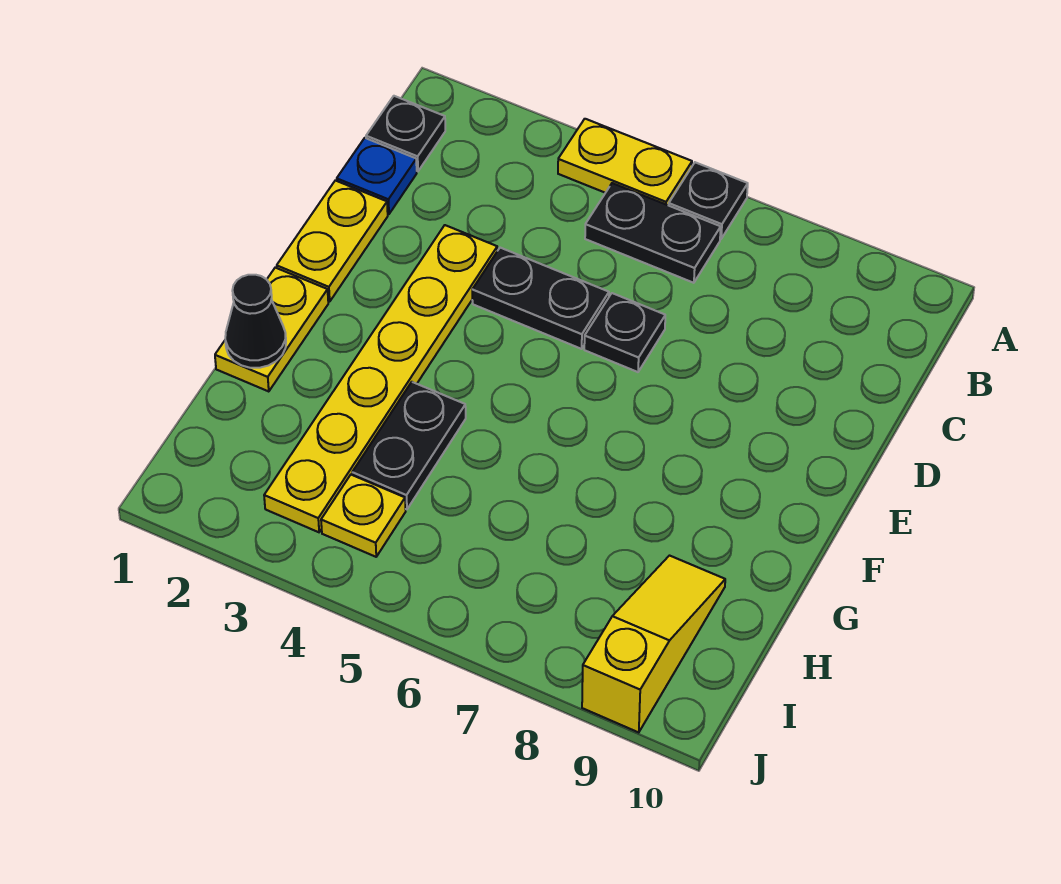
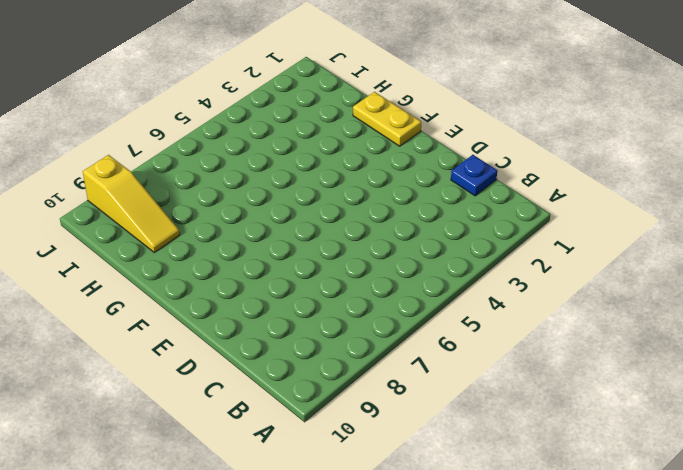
none -> yellow 1x2 plate [558,119,692,205]
none -> black 1x1 plate [669,162,748,239]
none -> black 1x1 plate [366,96,445,171]

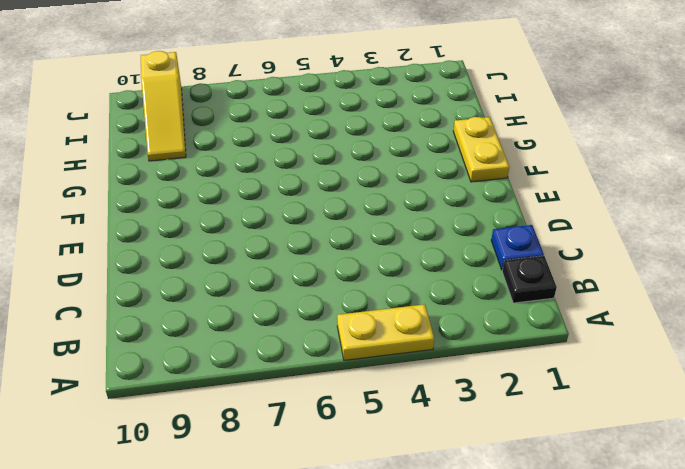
none -> black 1x1 plate [669,162,748,239]
none -> black 1x2 plate [585,183,721,283]
none -> yellow 1x2 plate [277,180,388,302]

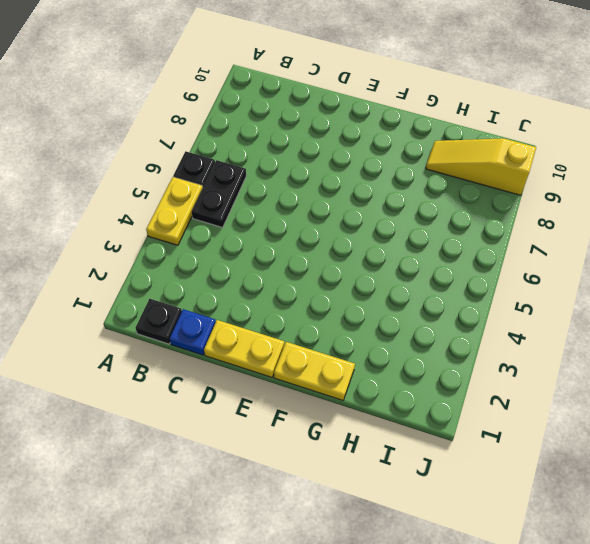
none -> yellow 1x6 plate [264,225,497,532]
none -> black 1x2 plate [472,248,609,349]
none -> black 1x1 plate [584,293,665,372]

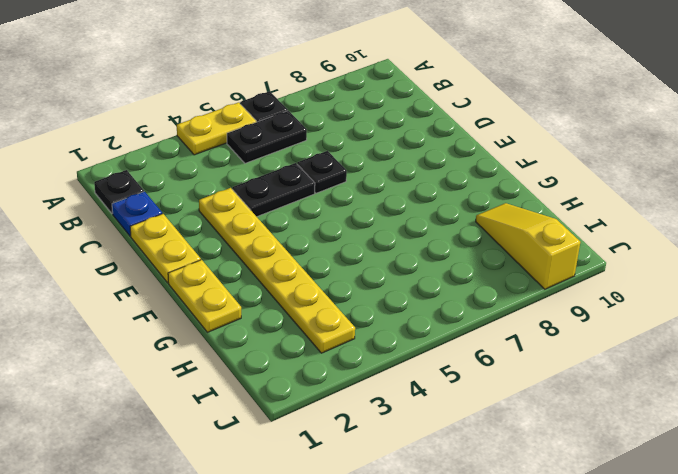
none -> black 1x2 plate [352,382,466,509]
none -> yellow 1x1 plate [321,475,406,557]
none -> black 1x1 cone [225,275,286,368]

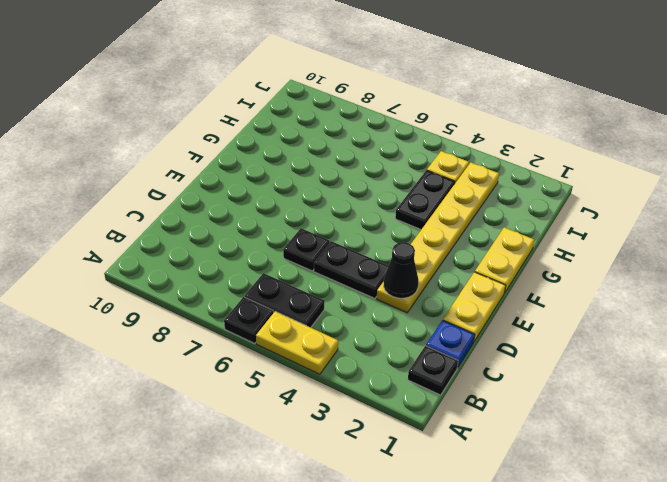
black 1x1 cone [384,242,418,298] -> black 1x1 cone moved to [225,275,286,368]
none -> yellow 1x3 slope [582,556,725,732]

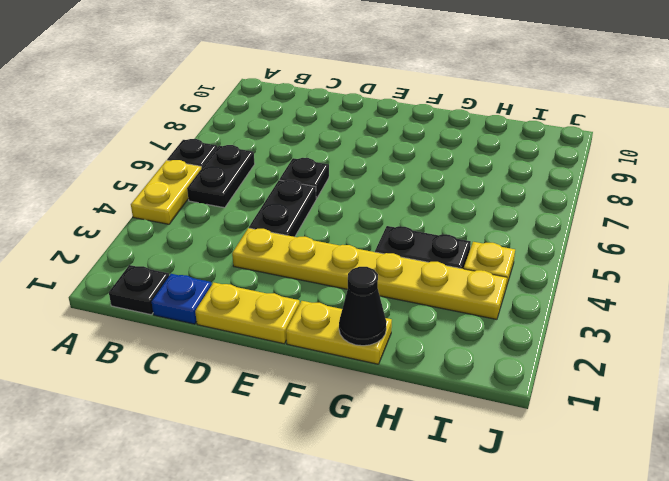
none -> yellow 1x3 slope [582,556,725,732]

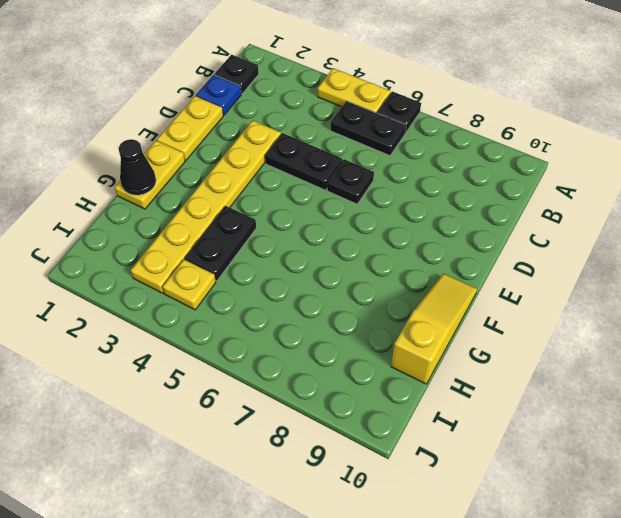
yellow 1x3 slope [391,274,477,384] -> yellow 1x3 slope moved to [582,556,725,732]

